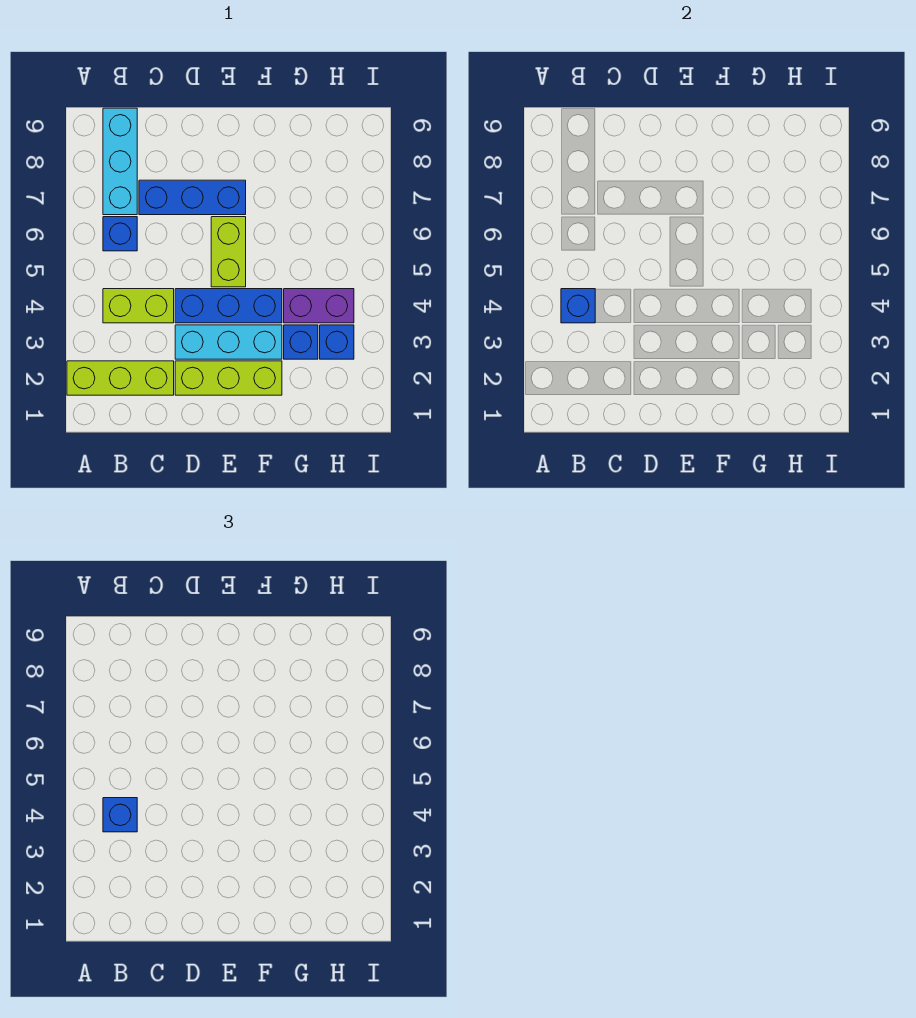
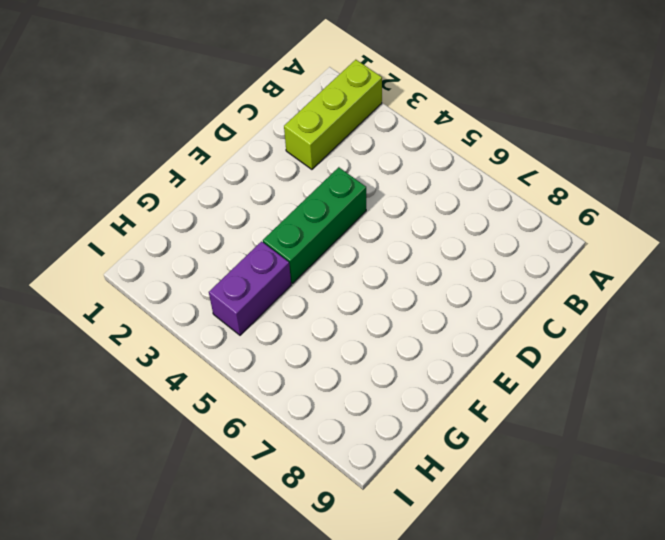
green 1x3 brick [263,167,366,284] -> blue 1x3 brick [175,289,282,323]
none -> lime 1x2 brick [103,289,174,323]
none -> blue 1x1 brick [103,217,137,251]
none -> cyan 1x3 brick [103,108,137,215]

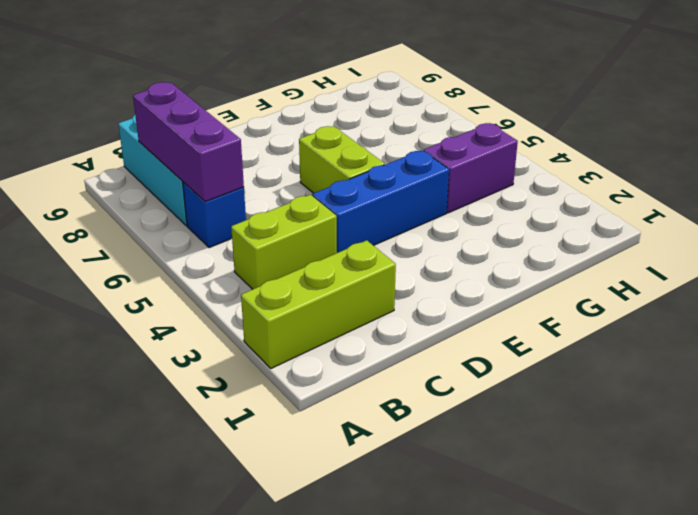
purple 1x3 brick [133,82,244,202] -> none
none -> blue 1x3 brick [139,180,246,215]
none -> lime 1x3 brick [175,361,282,395]
none -> cyan 1x3 brick [175,325,282,359]

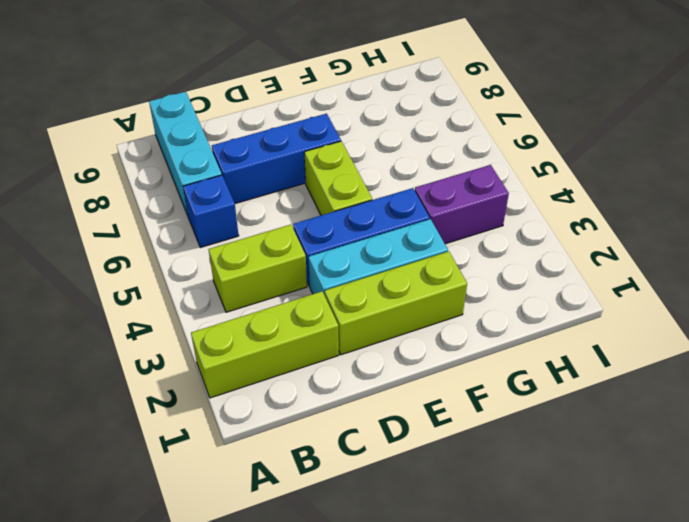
none -> blue 1x1 brick [284,325,318,359]
none -> blue 1x1 brick [320,325,354,359]
none -> blue 1x1 brick [561,289,595,323]

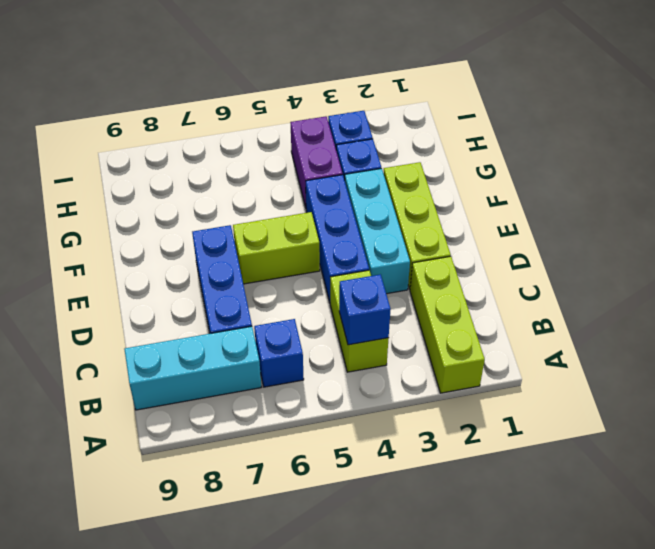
none -> blue 1x1 brick [103,798,137,832]

